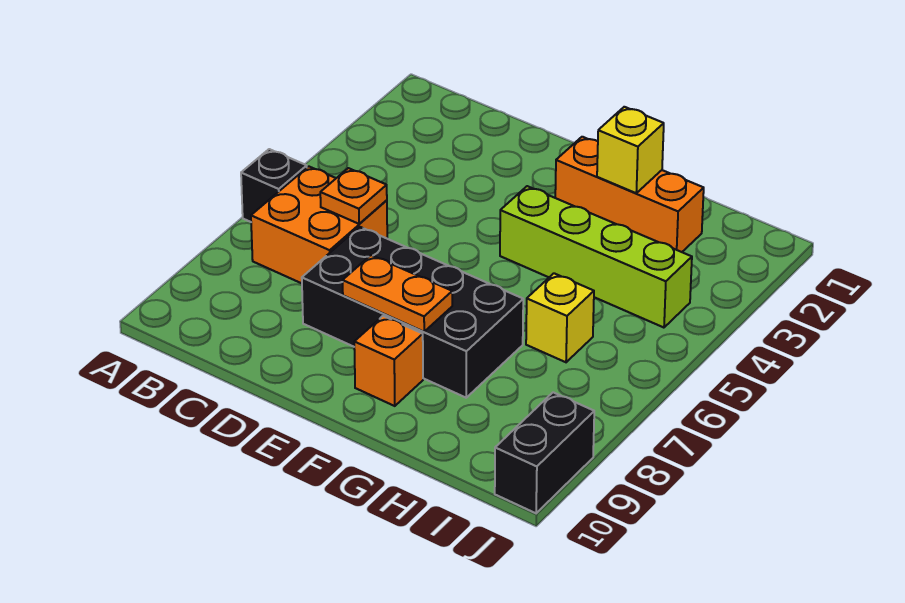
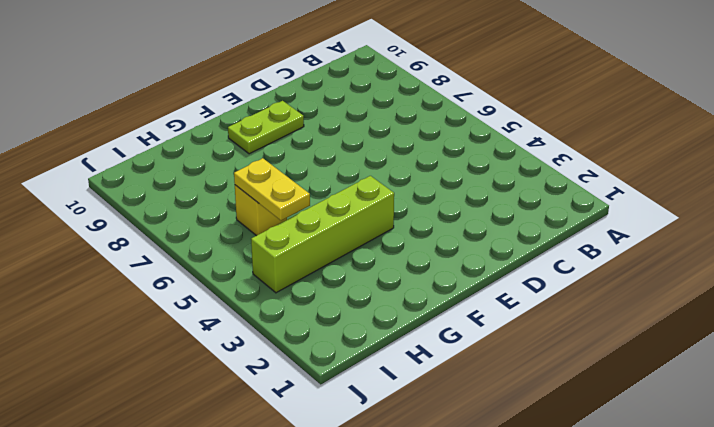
lime 1x2 plate [228,101,304,154] -> orange 1x1 brick [354,316,423,406]
yellow 1x2 plate [234,158,310,221] -> none
none -> black 1x1 brick [241,149,307,222]
none -> orange 2x2 brick [251,166,387,283]

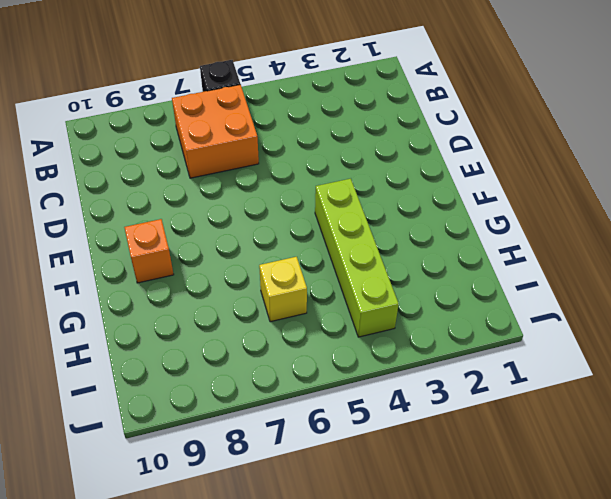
none -> black 2x4 brick [302,227,523,398]
none -> orange 1x3 brick [555,137,704,252]

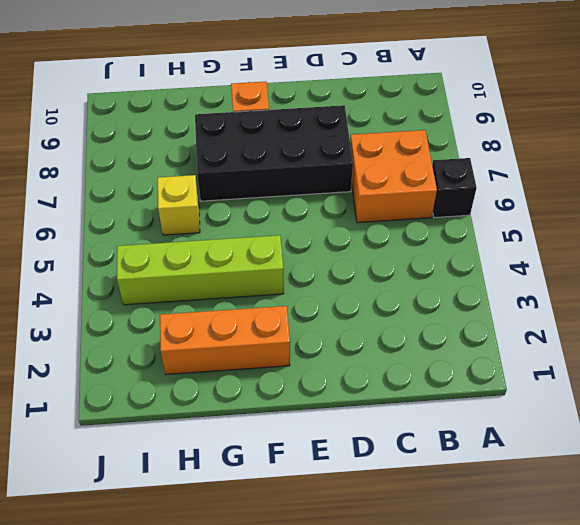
none -> black 1x2 brick [495,392,594,513]
none -> orange 1x1 plate [320,168,387,224]

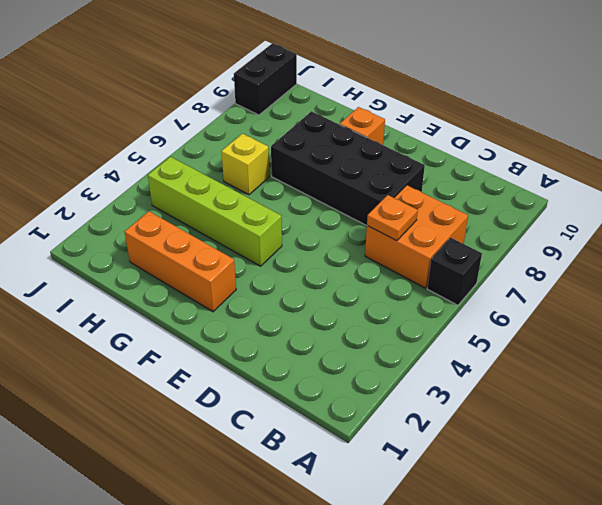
none -> orange 1x2 plate [343,255,452,332]
none -> yellow 1x1 brick [597,107,664,193]

